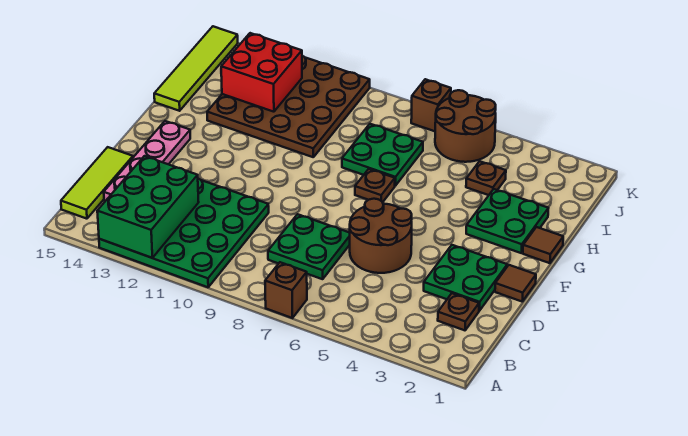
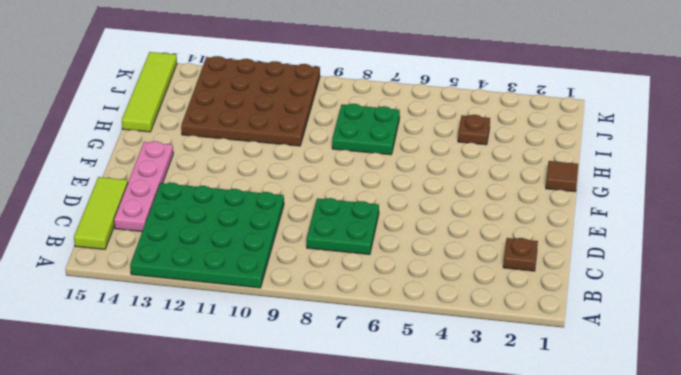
none -> brown 1x1 brick [265,262,307,318]
none -> green 2x2 plate [424,245,507,311]
none -> brown 2x2 round brick [350,199,412,273]

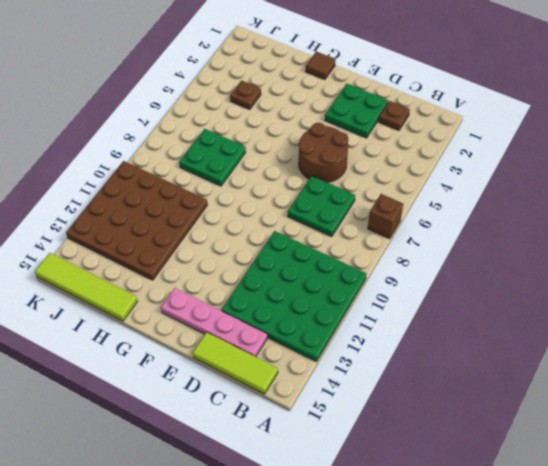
none -> brown 1x1 tile [495,265,536,301]
none -> green 2x2 plate [466,189,548,253]
none -> brown 1x1 plate [355,169,395,202]

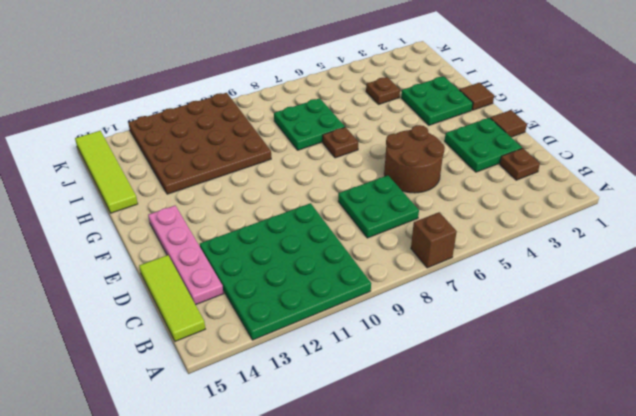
none -> brown 2x2 round brick [435,90,496,162]
none -> brown 1x1 brick [411,79,451,131]
none -> green 2x3 brick [97,156,199,258]

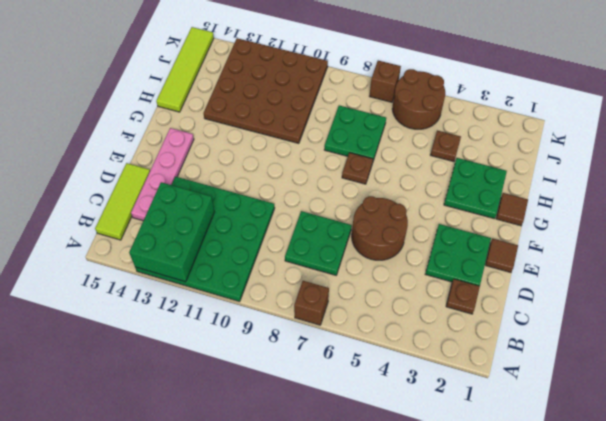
none -> red 2x2 brick [221,33,302,112]

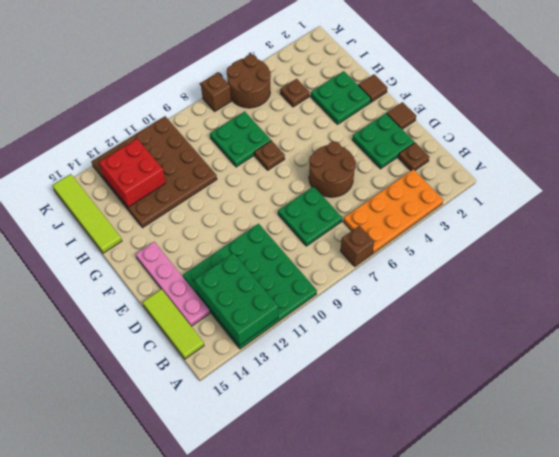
orange 2x4 plate [343,169,443,254] -> none

